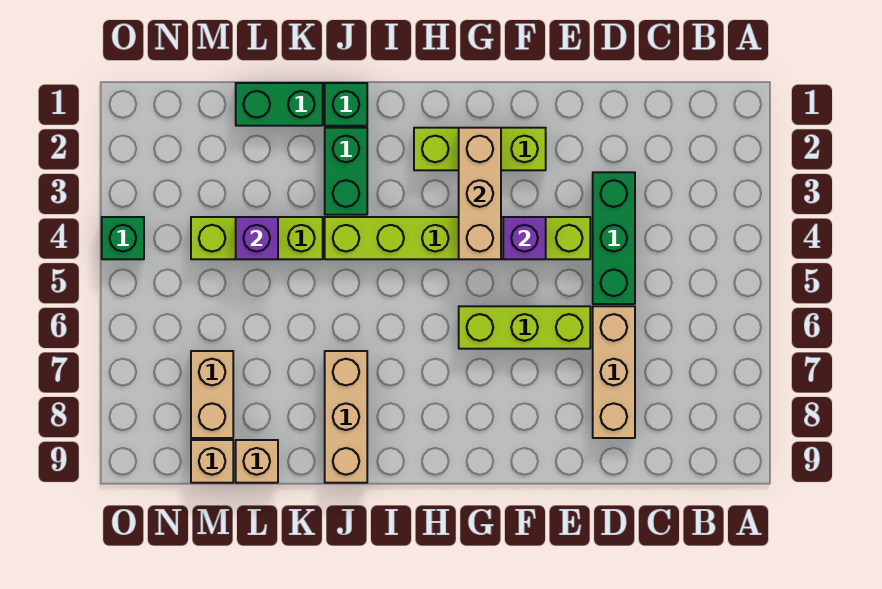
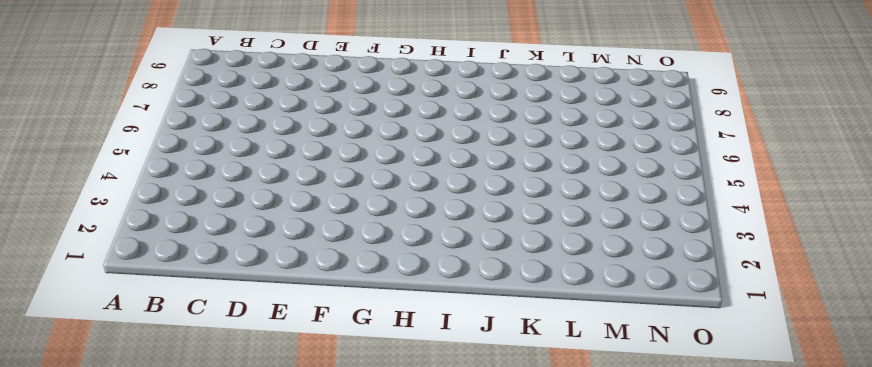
none -> green 1x3 brick [593,172,635,304]
none -> tan 1x3 brick [593,306,635,438]
none -> lime 1x6 brick [325,217,590,259]

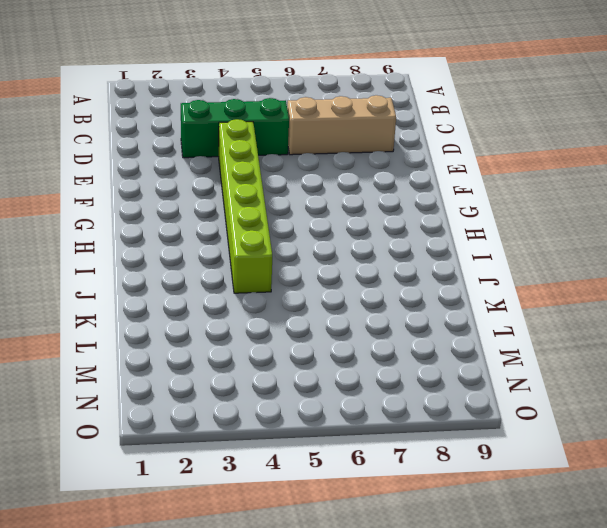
none -> lime 1x3 brick [459,306,590,349]
none -> lime 1x3 brick [414,128,546,170]
none -> green 1x1 brick [325,83,367,126]

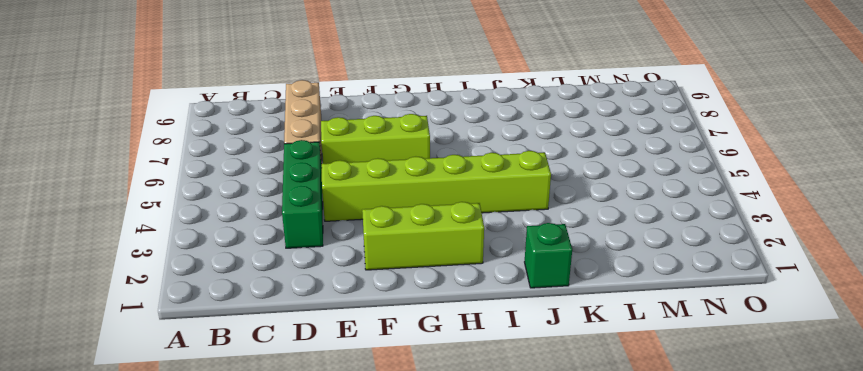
none -> green 1x2 brick [325,128,367,215]
none -> tan 1x3 brick [325,351,367,483]
none -> green 1x2 brick [236,83,323,126]

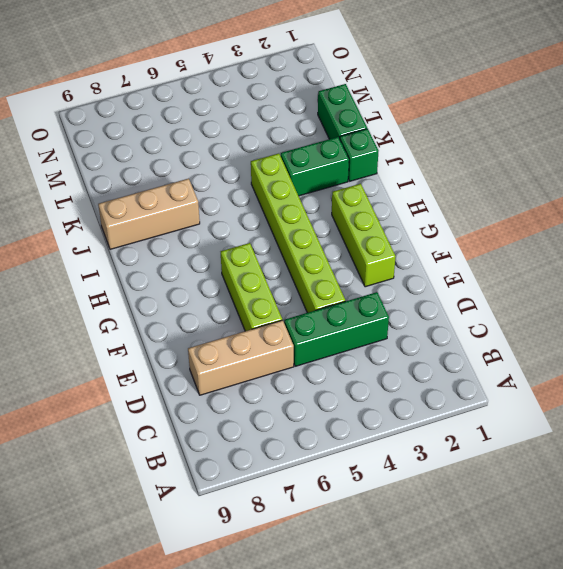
none -> lime 1x3 brick [191,217,323,259]
none -> tan 1x1 brick [236,440,278,483]
none -> tan 1x2 brick [191,351,233,438]

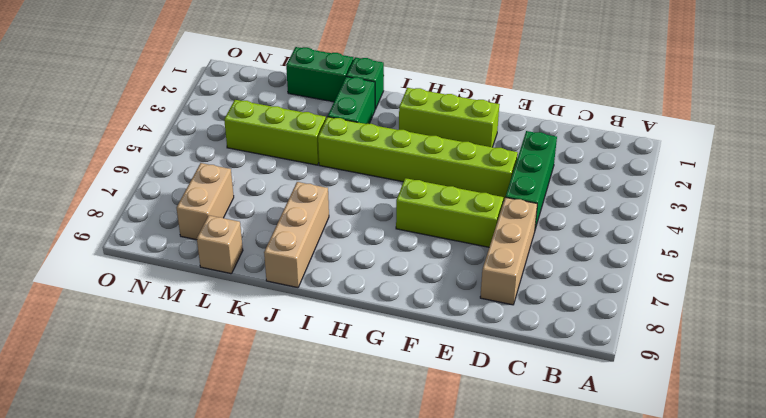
none -> tan 1x1 brick [191,440,233,483]
none -> green 1x1 brick [102,217,144,259]
none -> purple 1x1 brick [503,217,546,259]

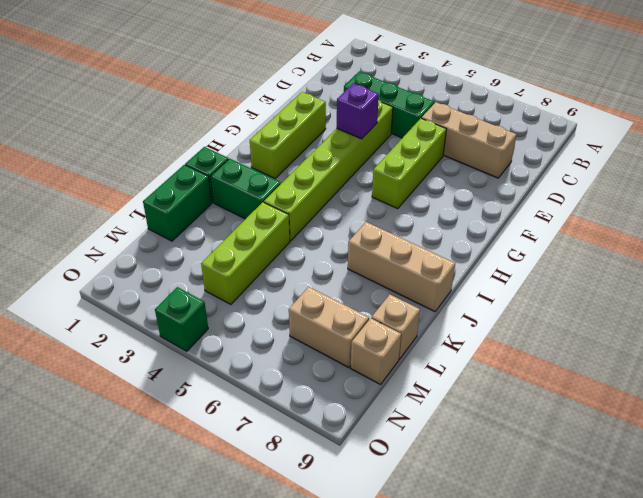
none -> tan 1x3 brick [459,128,501,259]
none -> purple 1x1 brick [236,217,278,259]

